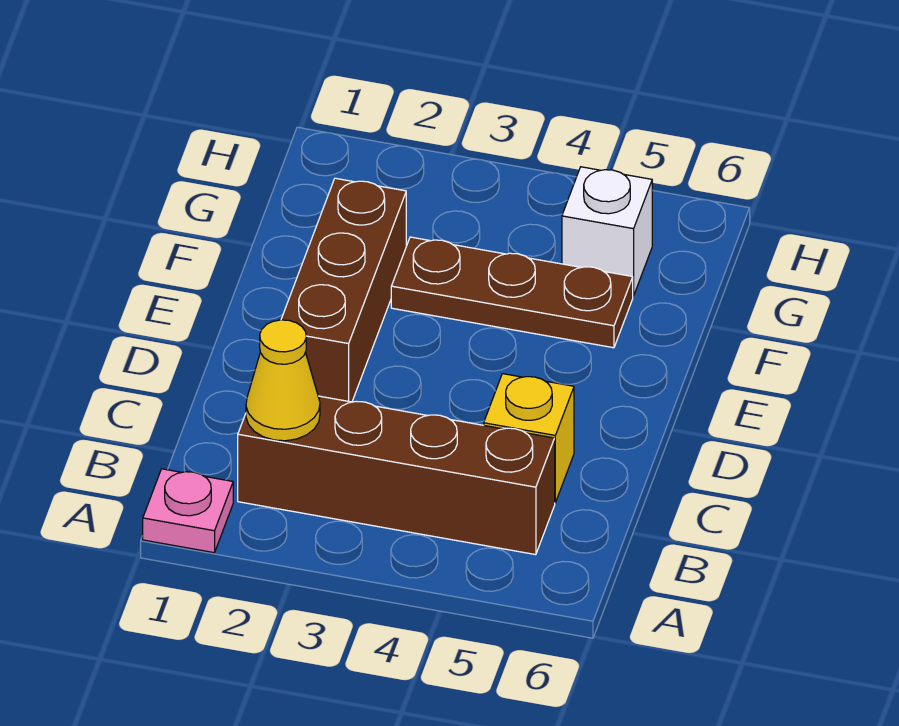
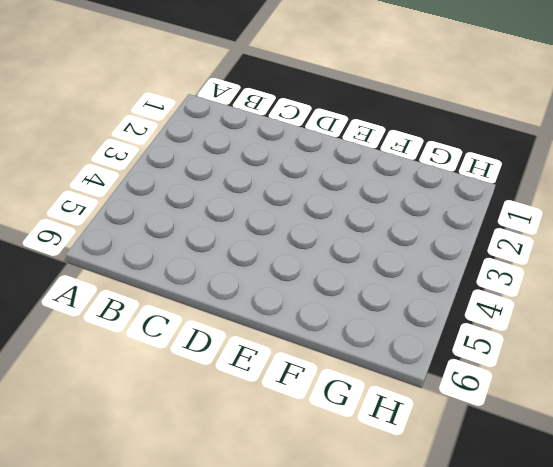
none -> pink 1x1 plate [143,469,233,553]
none -> brown 1x4 brick [238,396,555,555]

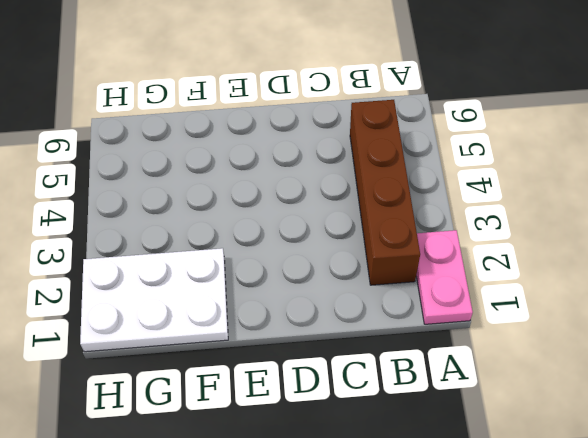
pink 1x2 plate [416,230,473,324] -> pink 1x1 plate [143,469,233,553]
white 2x3 plate [80,248,228,352] -> brown 1x3 brick [281,178,406,402]
none -> yellow 1x1 brick [484,374,574,503]
none -> brown 1x3 plate [391,237,633,348]

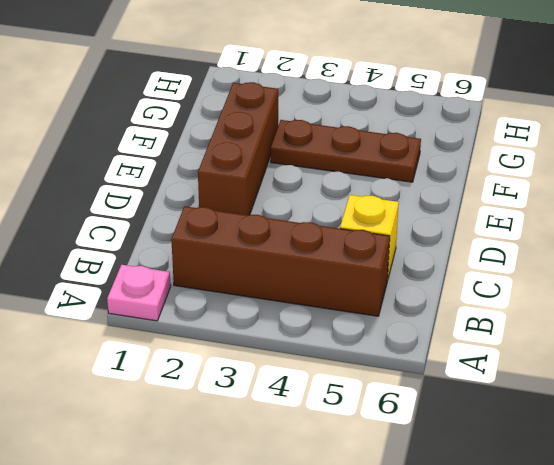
none -> white 1x1 brick [562,167,652,296]
none -> yellow 1x1 cone [246,320,320,441]

